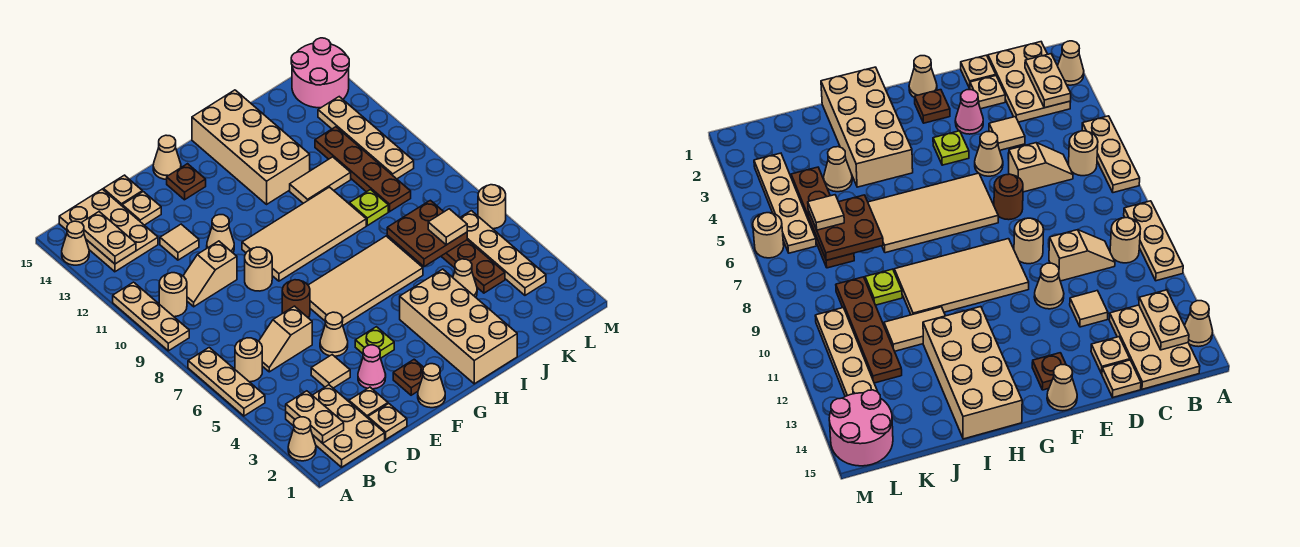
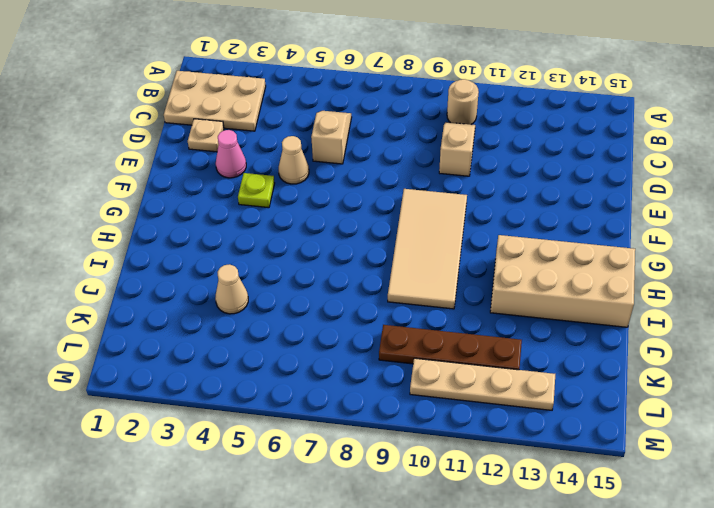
none -> tan 1x1 cone [288,417,316,461]
none -> tan 1x3 plate [188,348,265,416]
none -> tan 1x3 plate [113,282,189,351]
none -> tan 1x1 cone [62,221,89,265]

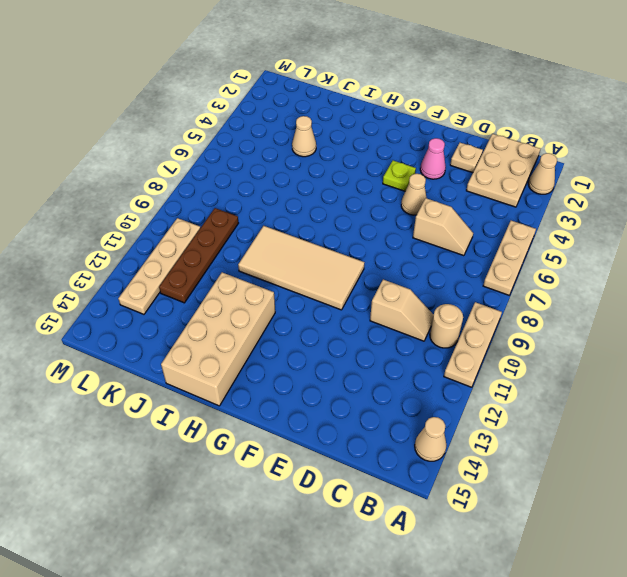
none -> tan 1x1 round brick [235,338,262,382]
none -> tan 2x3 plate [59,189,158,272]
none -> tan 1x1 plate [368,404,407,439]
none -> tan 1x1 tile [311,355,350,388]

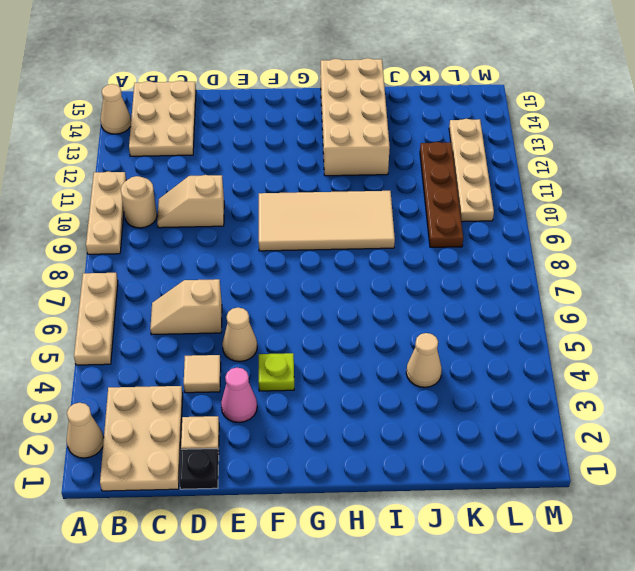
black 1x1 plate [179,449,219,489] -> tan 1x1 plate [368,404,407,439]
none -> tan 1x1 round brick [235,338,262,382]
none -> tan 1x1 tile [160,224,199,260]
none -> tan 1x1 plate [122,192,161,225]
none -> tan 1x1 plate [103,175,142,206]

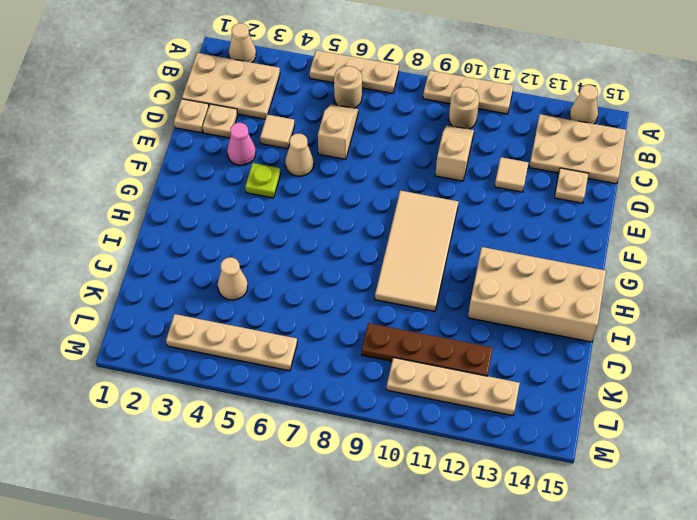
none -> tan 1x1 plate [103,175,142,206]
none -> brown 1x1 round brick [282,280,310,318]
none -> tan 1x1 round brick [245,247,272,291]
none -> tan 1x1 cone [207,215,234,253]

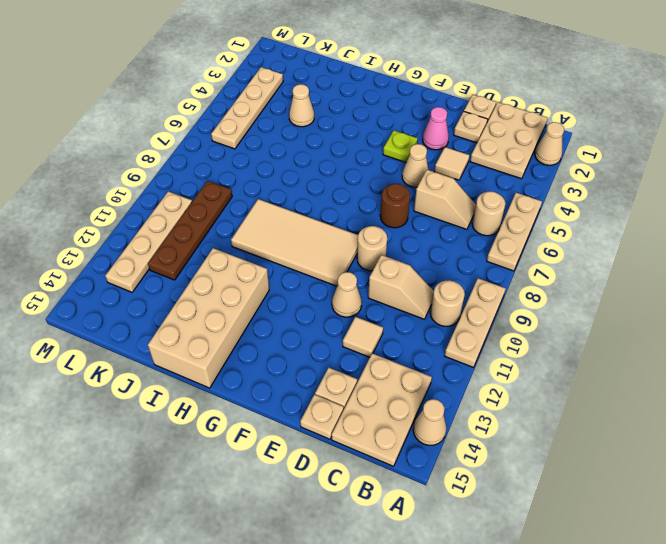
none -> tan 1x1 cone [418,364,445,408]
none -> brown 1x1 plate [393,359,424,395]
none -> tan 2x4 tile [308,236,423,325]
none -> brown 1x1 plate [167,164,206,200]

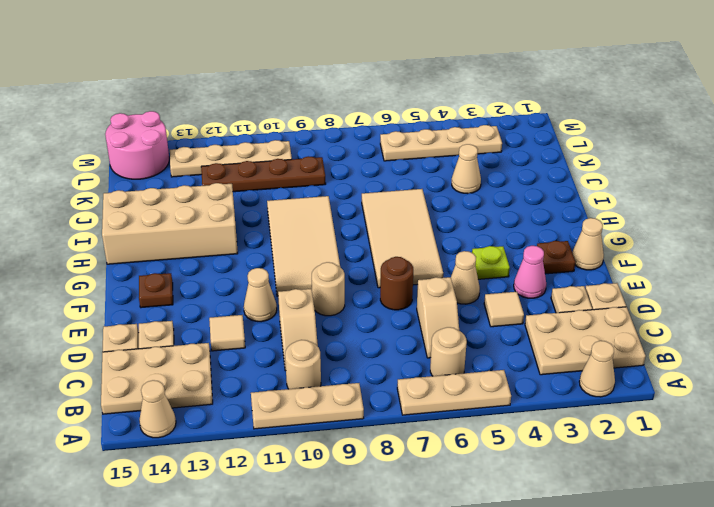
none -> tan 1x1 cone [153,135,181,179]
none -> tan 2x4 brick [400,269,517,384]
none -> tan 1x2 tile [290,157,351,203]
none -> lime 1x1 plate [349,190,388,226]

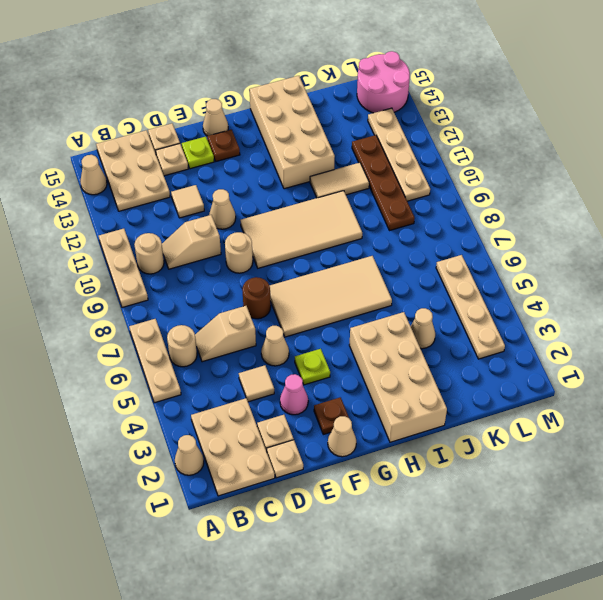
lime 1x1 plate [182,137,214,169] -> lime 1x1 plate moved to [349,190,388,226]
none -> brown 1x4 plate [441,240,505,293]
none -> tan 1x1 round brick [478,185,506,229]
none -> tan 1x2 plate [286,391,344,443]
none -> tan 1x2 plate [81,212,136,264]

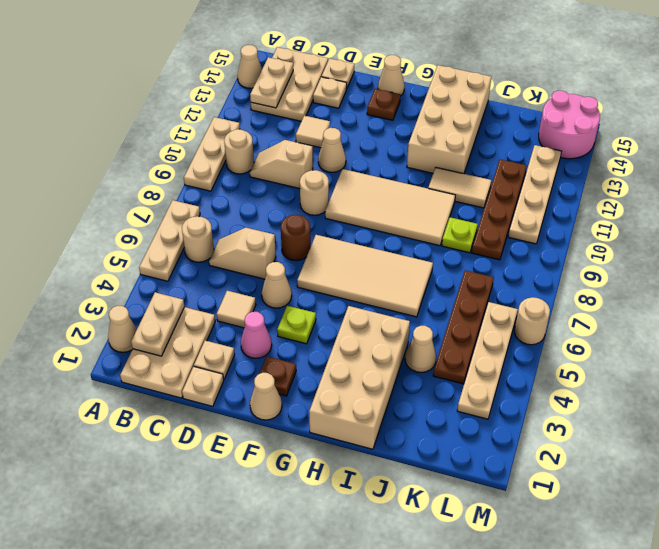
none -> brown 2x2 plate [387,200,467,267]
none -> tan 1x1 tile [428,209,467,245]

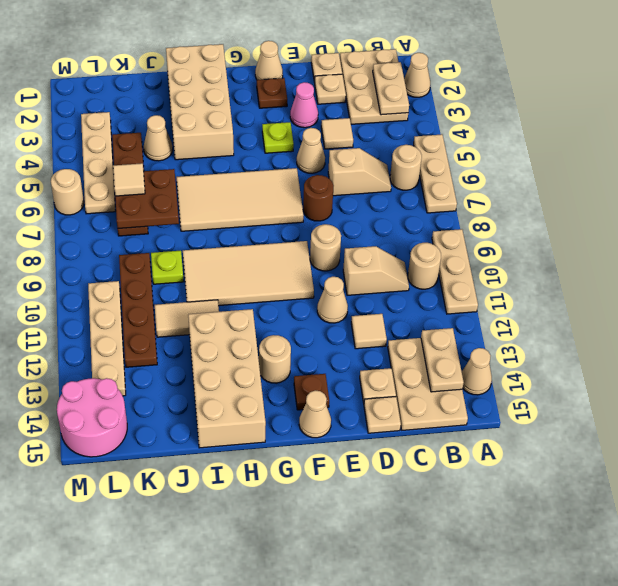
tan 1x1 round brick [259,335,291,383] -> none

